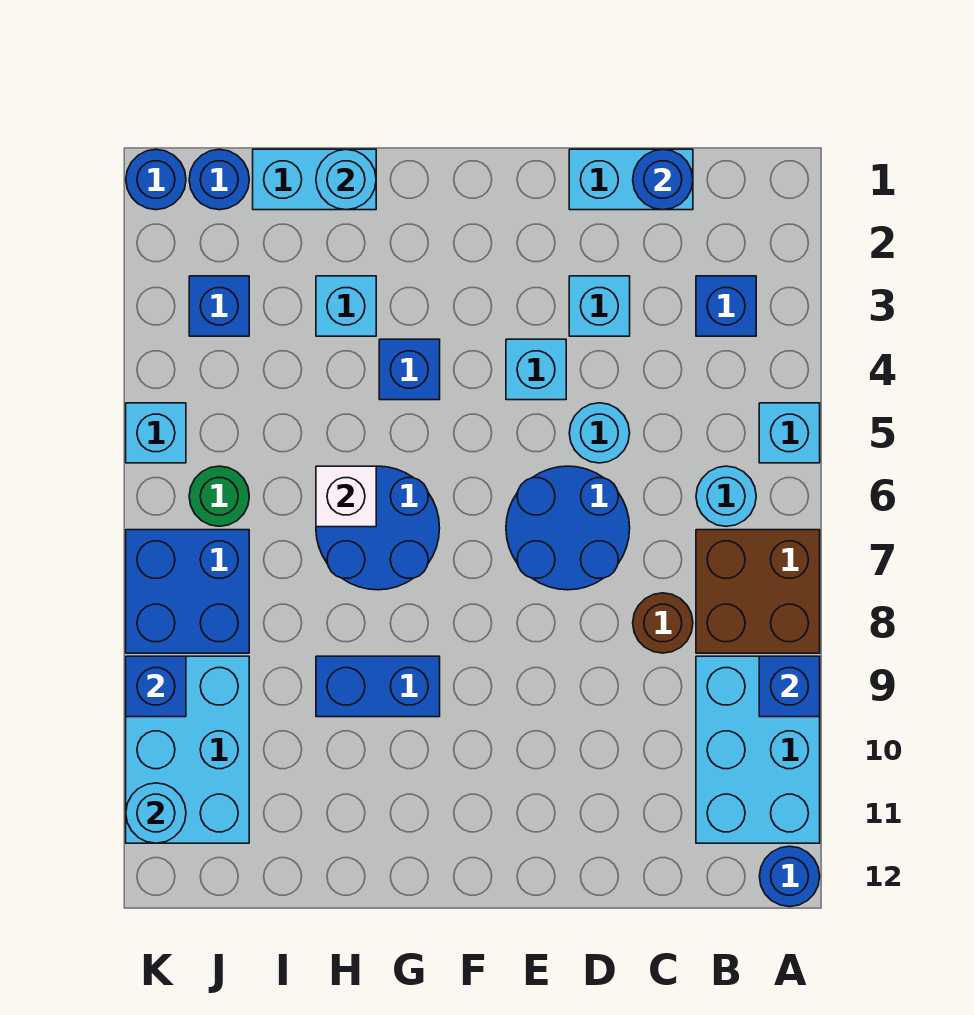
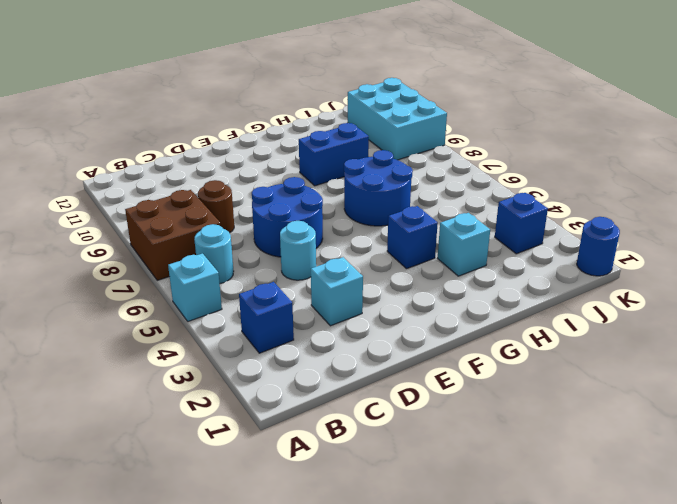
none -> cyan 2x3 brick [696,656,820,843]
none -> blue 1x1 round brick [759,846,820,907]
none -> cyan 1x2 brick [569,149,693,210]
none -> cyan 1x1 brick [506,339,566,400]

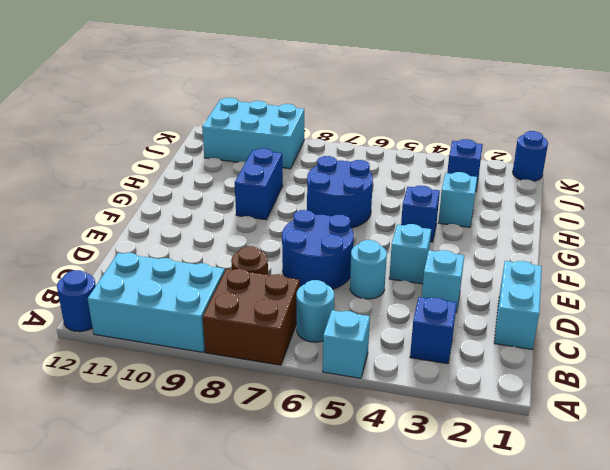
none -> cyan 1x2 brick [253,149,376,210]
none -> blue 1x1 round brick [189,149,249,210]
none -> green 1x1 round brick [189,466,249,526]
none -> blue 2x2 brick [126,530,249,653]

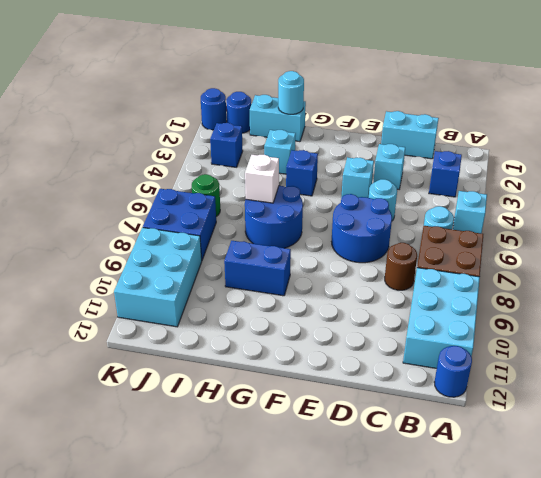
none -> cyan 1x1 brick [126,403,186,463]
none -> blue 1x1 brick [759,656,820,717]
none -> blue 1x1 round brick [633,149,693,210]
none -> blue 1x1 brick [126,656,186,717]

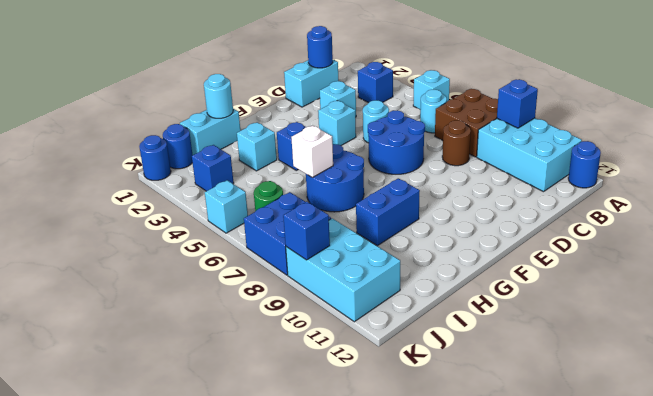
none -> cyan 1x1 round brick [126,783,186,843]

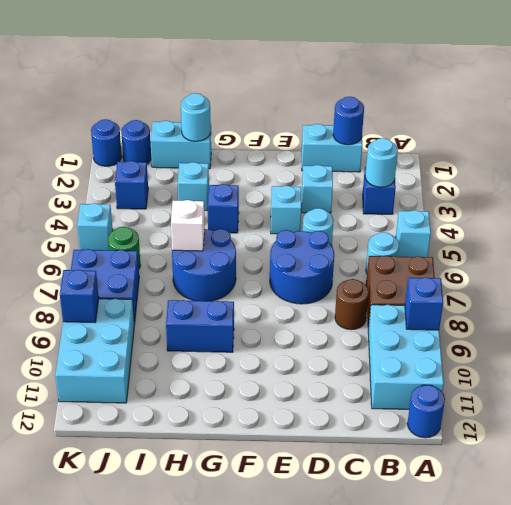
cyan 1x1 round brick [365,138,398,187] -> cyan 1x1 round brick moved to [126,783,186,843]

